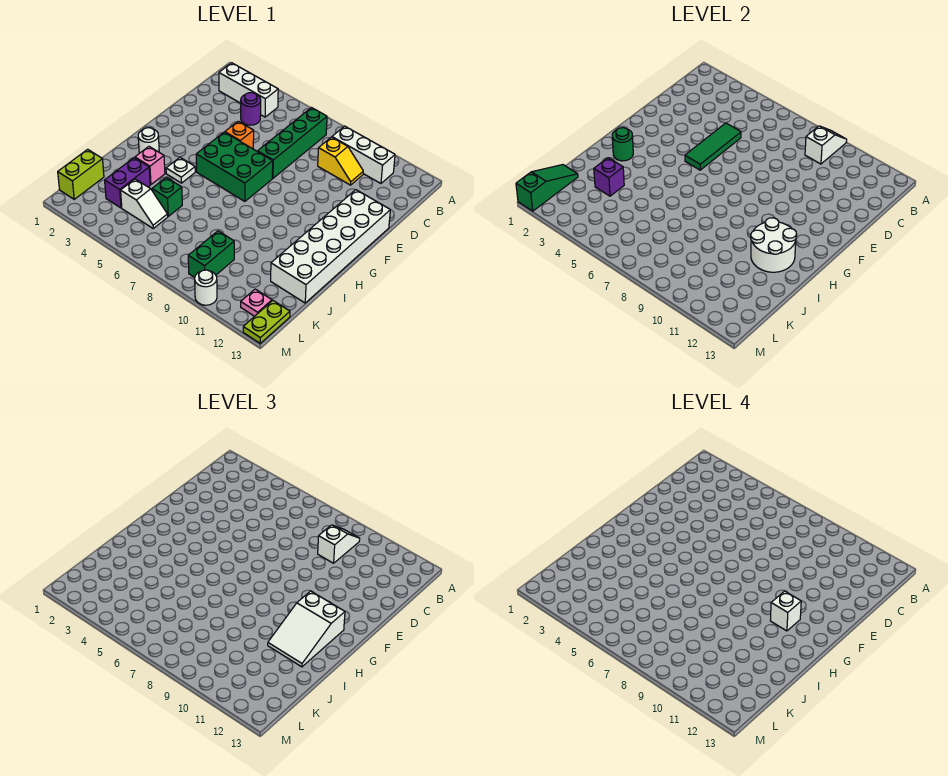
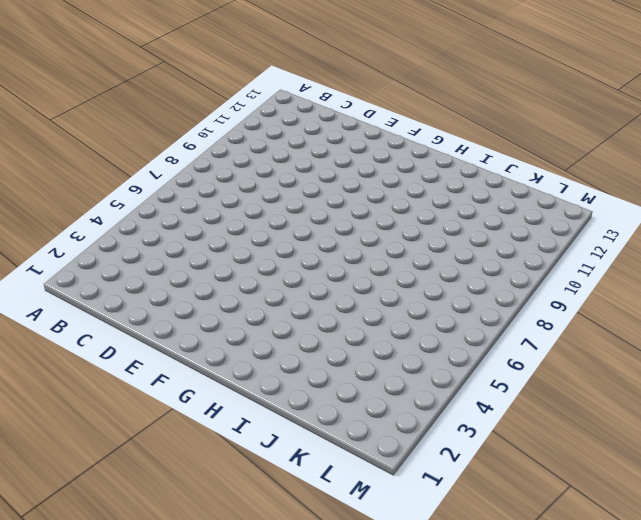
none -> white 1x3 brick [219,63,278,117]
none -> green 1x4 brick [258,108,327,178]
none -> white 1x3 brick [332,126,395,183]

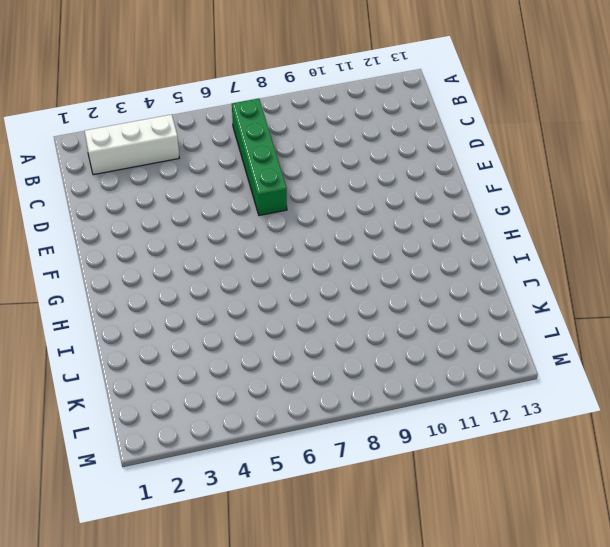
none -> white 1x3 brick [332,126,395,183]
none -> purple 1x1 round brick [241,93,261,125]
none -> yellow 1x2 slope [318,137,363,185]

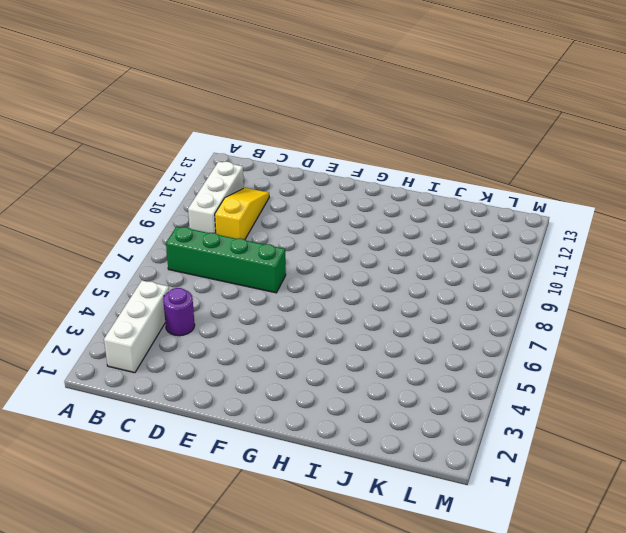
yellow 1x3 slope [215,188,269,240] -> yellow 1x2 slope [318,137,363,185]
none -> orange 1x1 brick [225,121,254,149]
none -> white 2x6 brick [271,190,390,303]
none -> green 2x3 brick [196,132,273,201]

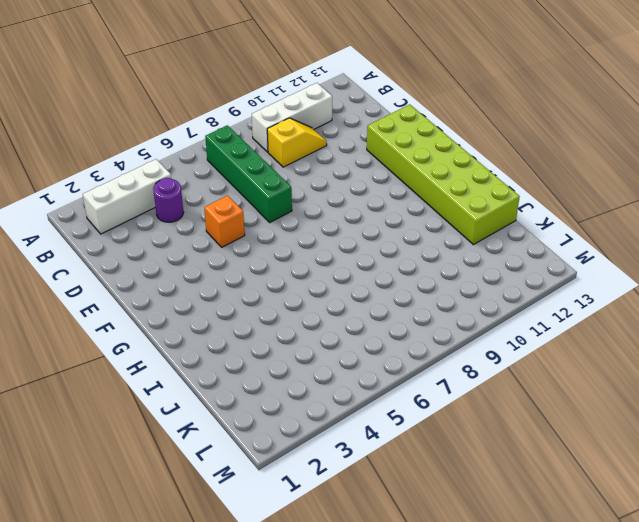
lime 2x6 brick [367,104,520,245] -> white 2x6 brick [271,190,390,303]
none -> green 2x3 brick [196,132,273,201]
none -> white 1x1 round brick [138,128,159,153]
none -> white 1x1 plate [166,158,195,183]

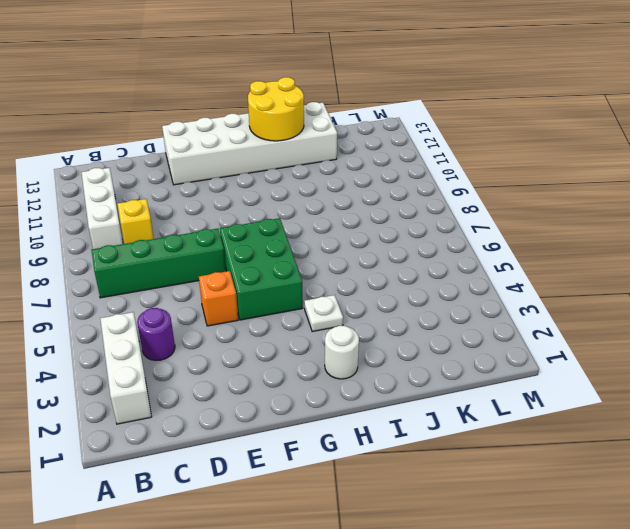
yellow 2x2 round brick [248,77,304,141] -> white 2x2 round brick [751,218,797,272]
none -> pink 1x1 brick [135,147,165,185]
none -> purple 1x2 brick [105,158,150,208]
none -> green 1x1 brick [152,177,182,216]

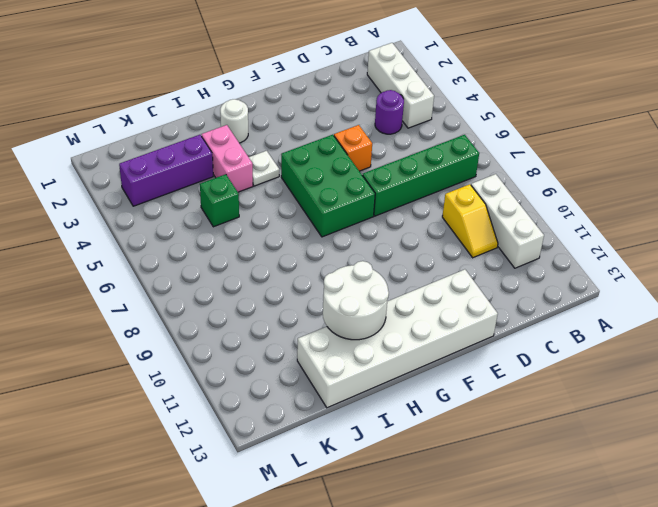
pink 1x2 brick [202,125,253,192] -> pink 1x1 brick [135,147,165,185]
purple 1x3 brick [119,135,213,206] -> purple 1x2 brick [105,158,150,208]
none -> lime 1x2 brick [58,149,104,199]
none -> white 1x2 slope [121,179,168,228]
none -> green 1x2 brick [188,231,234,278]

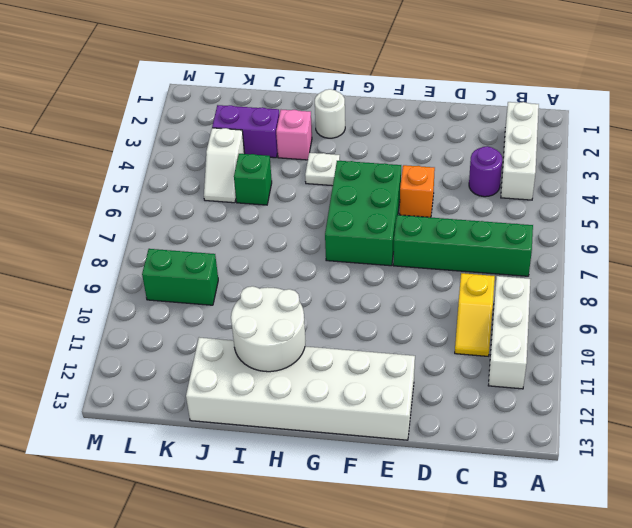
none -> lime 1x2 brick [58,149,104,199]
none -> pink 1x1 plate [241,289,272,316]
none -> lime 1x2 plate [243,301,290,343]

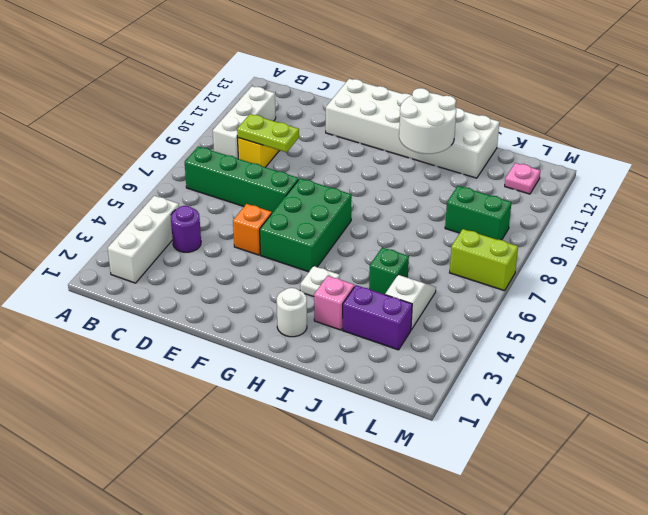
lime 1x2 plate [237,114,299,152] -> lime 1x2 plate moved to [243,301,290,343]
lime 1x2 brick [450,229,518,291] -> lime 1x2 brick moved to [58,149,104,199]
none -> white 1x1 round brick [195,270,217,305]
none -> white 1x2 slope [805,126,847,164]
none -> green 1x3 tile [685,123,741,170]

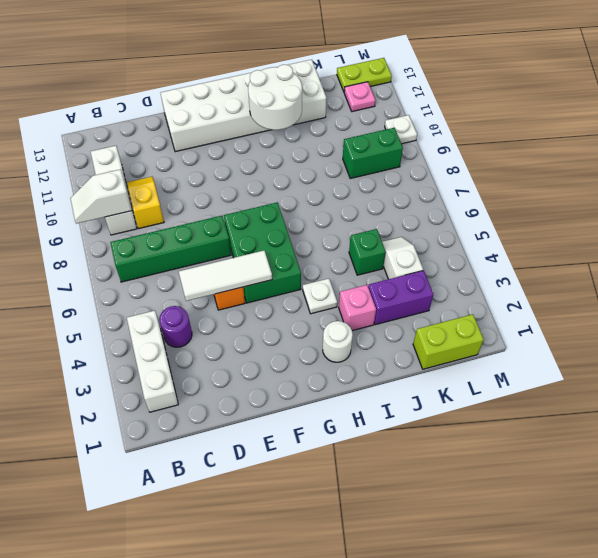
white 1x3 tile [179,251,272,301] -> green 1x3 tile [685,123,741,170]
white 1x1 plate [385,115,417,144] -> white 1x1 round brick [195,270,217,305]
none -> green 1x1 round brick [612,128,633,161]
none -> purple 1x1 brick [594,158,624,196]
none -> green 1x3 slope [516,165,578,211]

